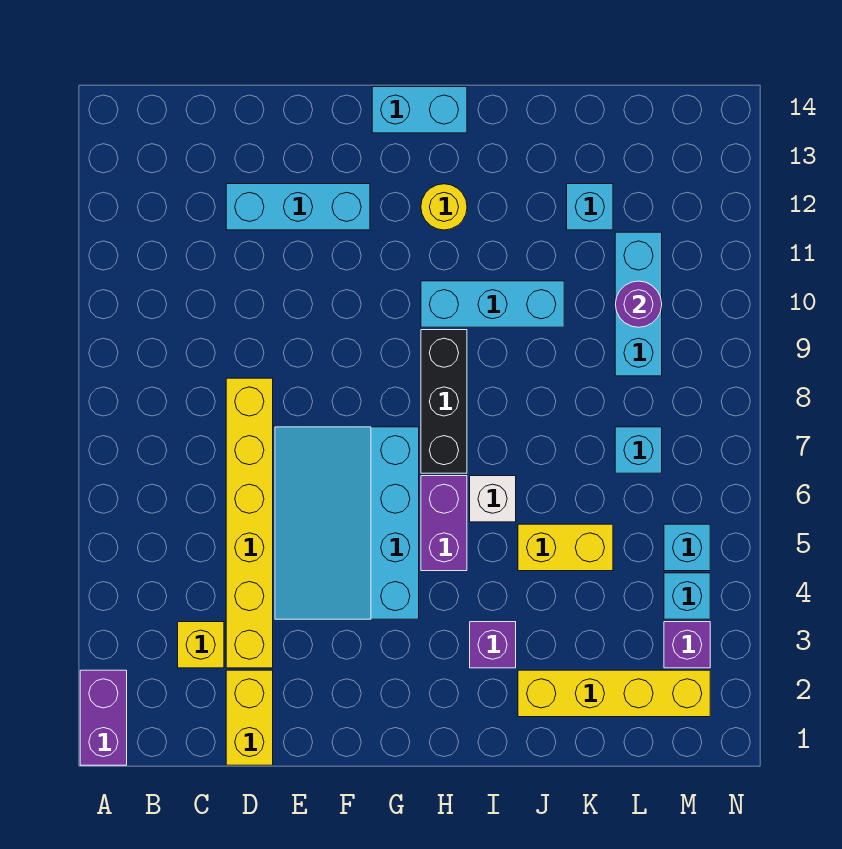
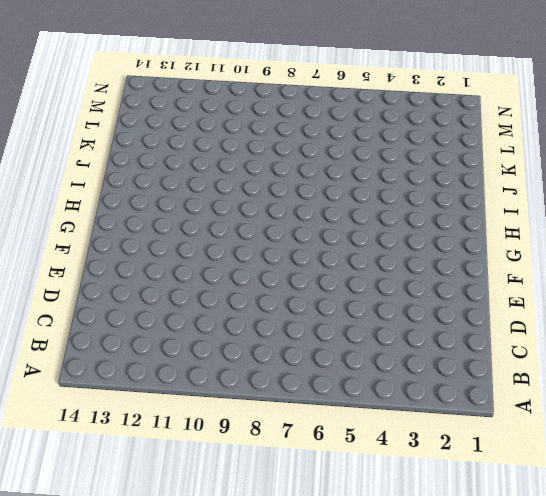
none -> purple 1x2 brick [80,670,127,765]
none -> yellow 1x1 brick [178,622,224,668]
none -> yellow 1x2 brick [226,670,273,765]

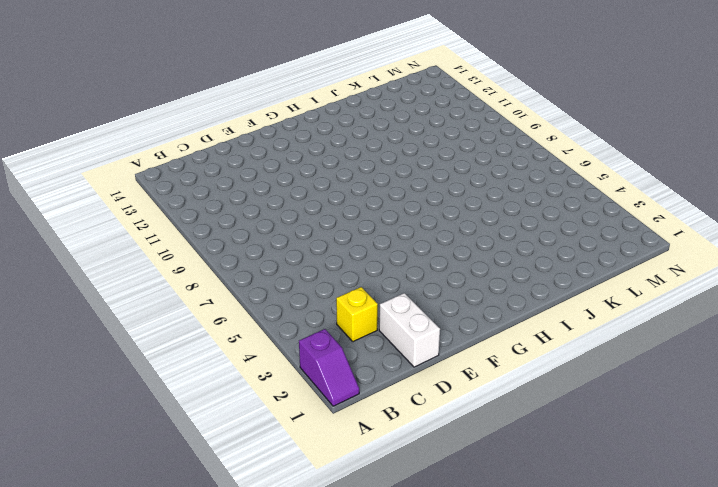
purple 1x2 slope [299,329,359,406] -> purple 1x2 brick [80,670,127,765]
white 1x2 brick [379,293,440,367] -> yellow 1x2 brick [226,670,273,765]
none -> yellow 1x6 brick [226,378,273,668]
none -> cyan 1x3 brick [226,184,370,230]
none -> cyan 3x4 slope [275,427,419,619]

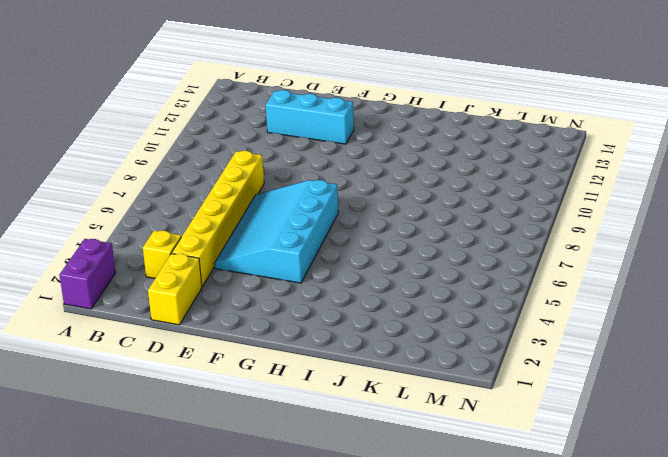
none -> cyan 1x2 brick [372,87,467,133]
none -> purple 1x2 brick [421,476,467,571]
none -> black 1x3 brick [421,330,467,473]

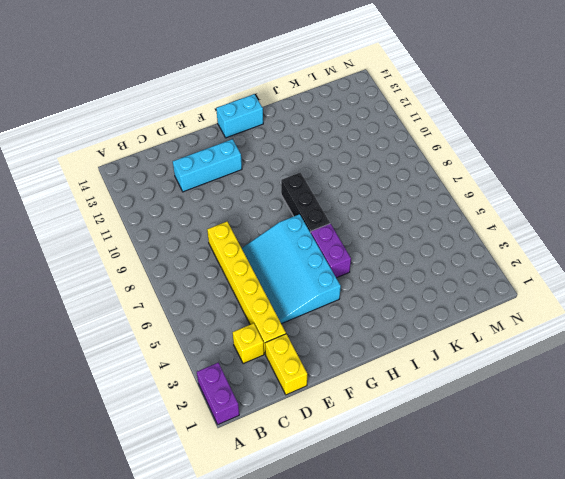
none -> cyan 1x3 brick [421,281,564,327]
none -> yellow 1x1 round brick [421,184,467,230]
none -> purple 1x1 brick [470,622,516,668]

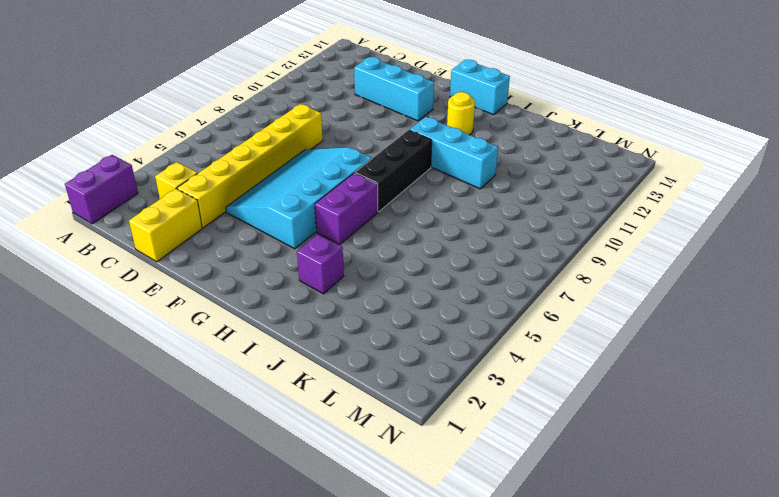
none -> white 1x1 brick [470,476,516,522]
none -> yellow 1x4 brick [518,670,710,717]
none -> yellow 1x2 brick [518,524,613,571]

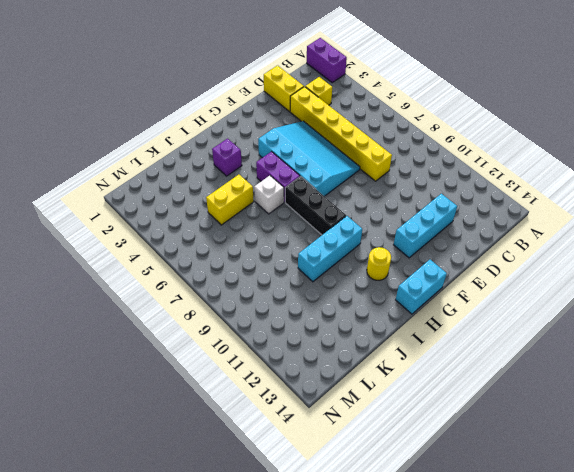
none -> yellow 1x4 brick [518,670,710,717]
none -> cyan 1x1 brick [567,184,613,230]
none -> cyan 1x1 brick [615,427,662,473]

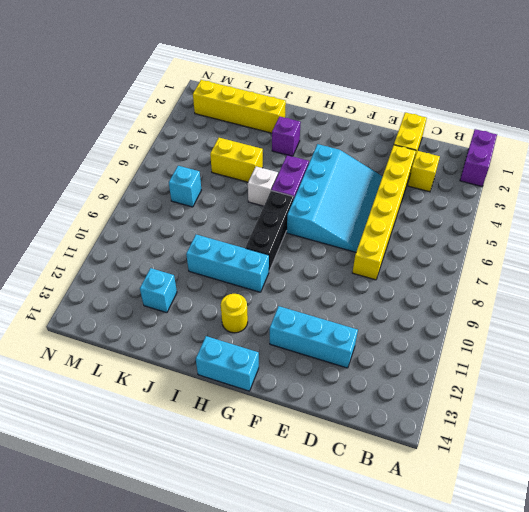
none -> cyan 1x3 brick [615,232,662,376]
none -> purple 1x1 brick [664,622,710,668]
none -> cyan 1x1 brick [664,573,710,619]

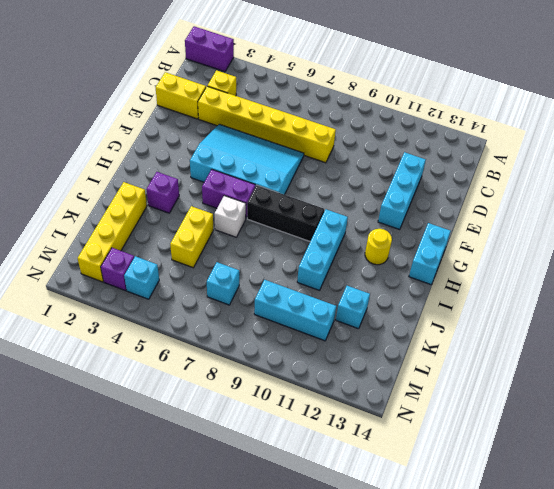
none -> cyan 1x1 brick [664,524,710,571]
none -> purple 1x1 round brick [615,281,662,327]

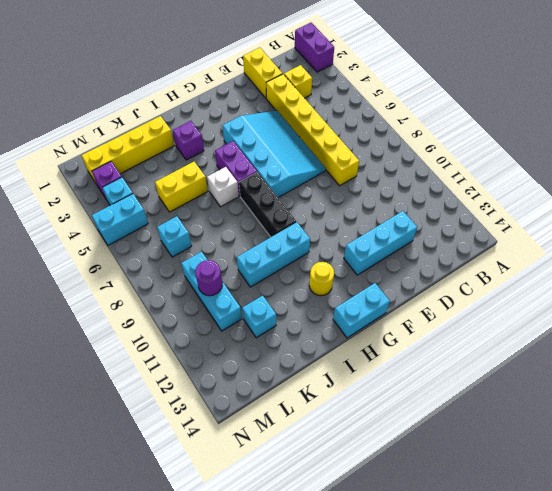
cyan 1x2 brick [92,194,148,245] -> cyan 1x1 brick [664,524,710,571]

